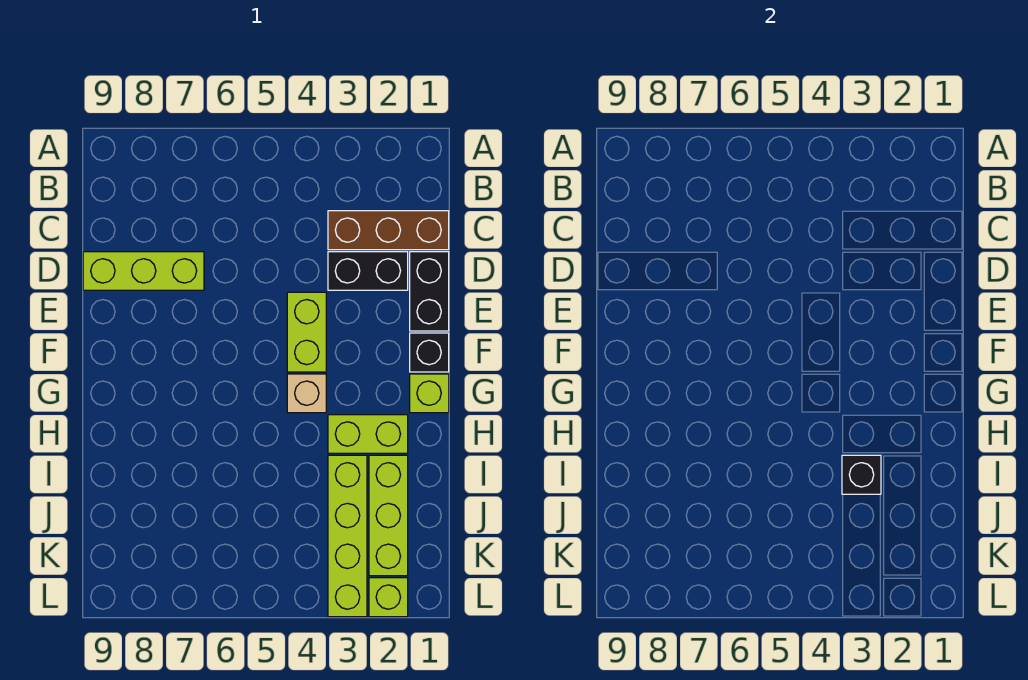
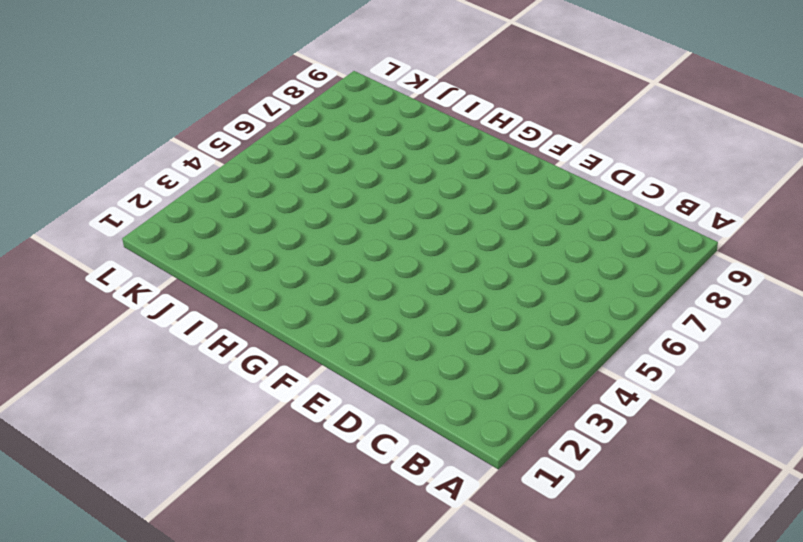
none -> brown 1x3 brick [328,211,449,250]
none -> black 1x2 brick [410,252,449,331]
none -> black 1x2 brick [328,252,408,290]

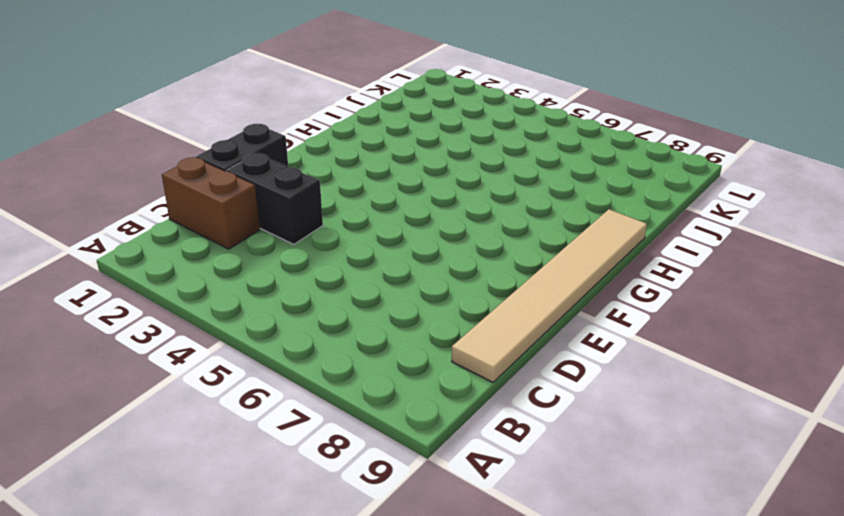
brown 1x2 brick [162,157,260,249] -> brown 1x3 brick [328,211,449,250]
tan 1x6 tile [452,209,647,382] -> lime 1x3 brick [83,252,204,290]
none -> lime 1x2 brick [287,292,326,372]
none -> black 1x1 brick [410,333,449,372]
none -> lime 1x1 brick [410,374,449,413]

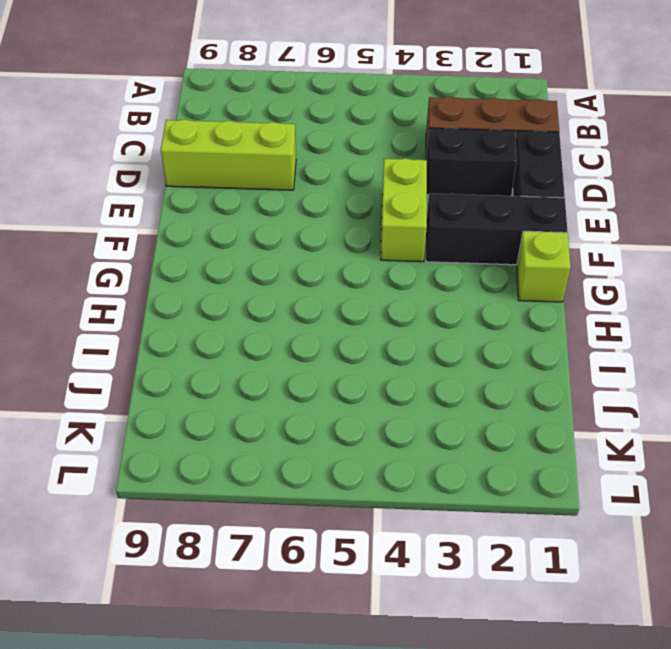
black 1x3 brick [426,193,568,265] -> black 1x1 brick [410,333,449,372]
none -> tan 1x1 brick [287,374,326,413]
none -> lime 1x2 brick [328,415,408,453]
none -> lime 1x3 brick [369,455,408,576]

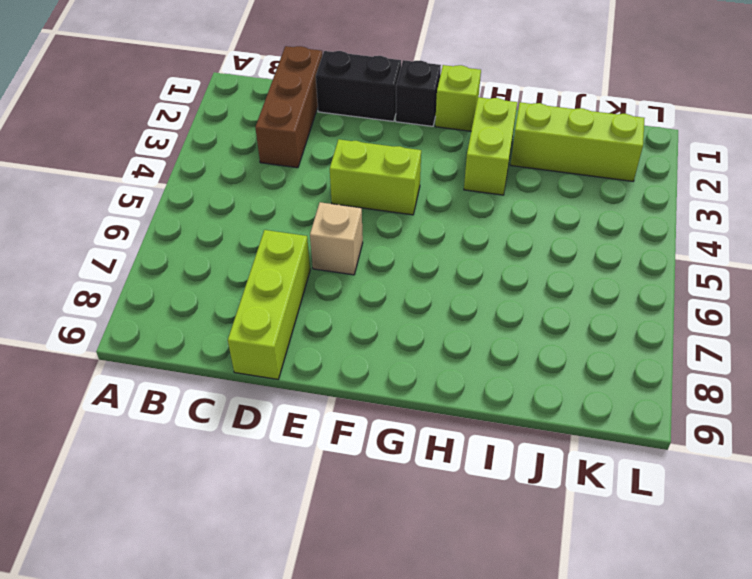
tan 1x1 brick [310,202,363,275] -> tan 1x1 brick moved to [287,374,326,413]
none -> black 1x2 brick [328,252,408,290]
none -> lime 1x4 brick [328,455,367,617]
none -> lime 1x1 brick [369,578,408,617]

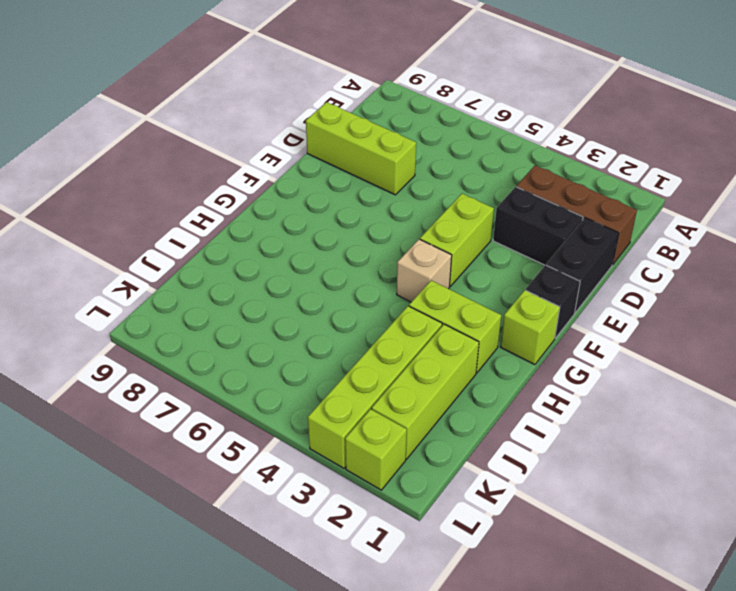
none -> black 1x1 brick [842,455,881,494]

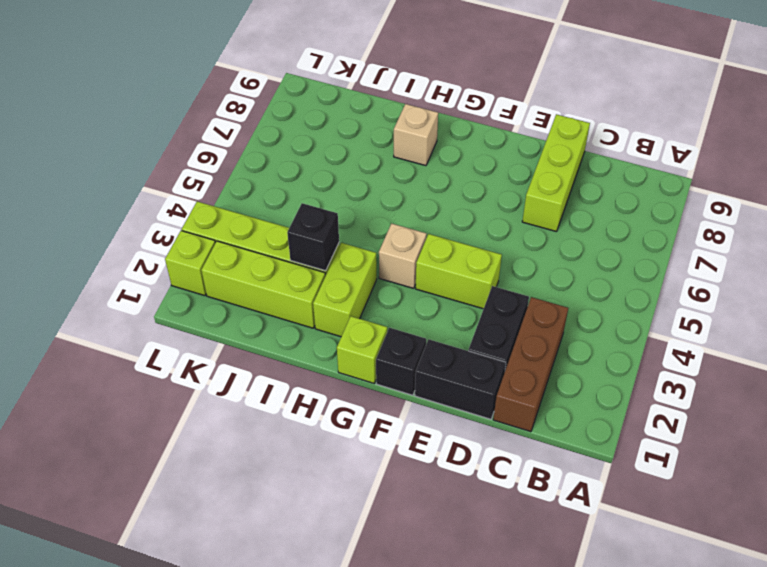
tan 1x1 brick [394,104,438,166] -> none

